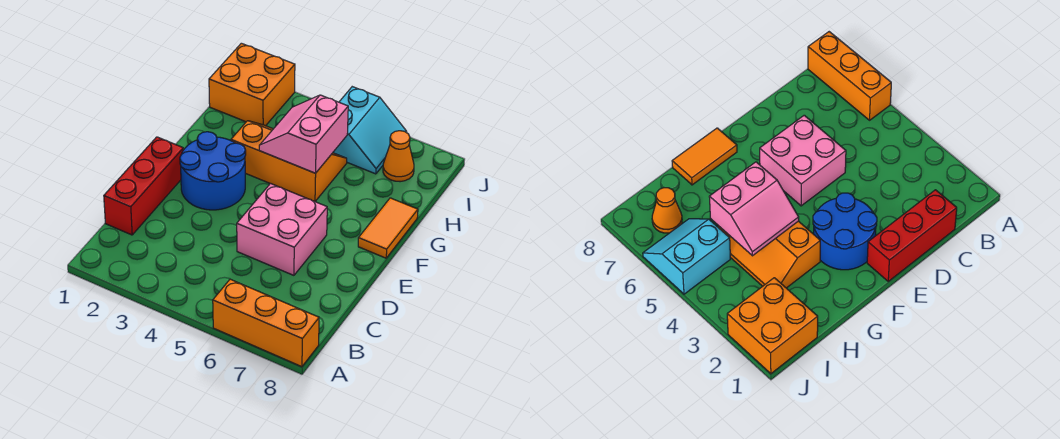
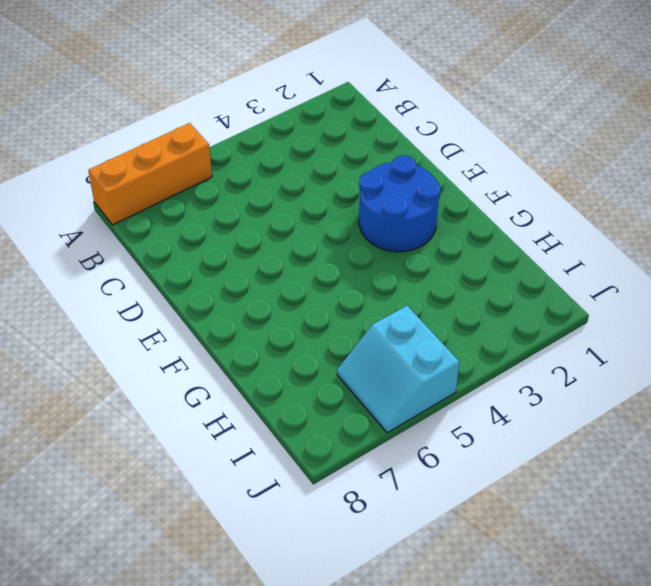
none -> red 1x3 brick [104,137,183,235]
none -> pink 2x2 brick [237,184,327,275]

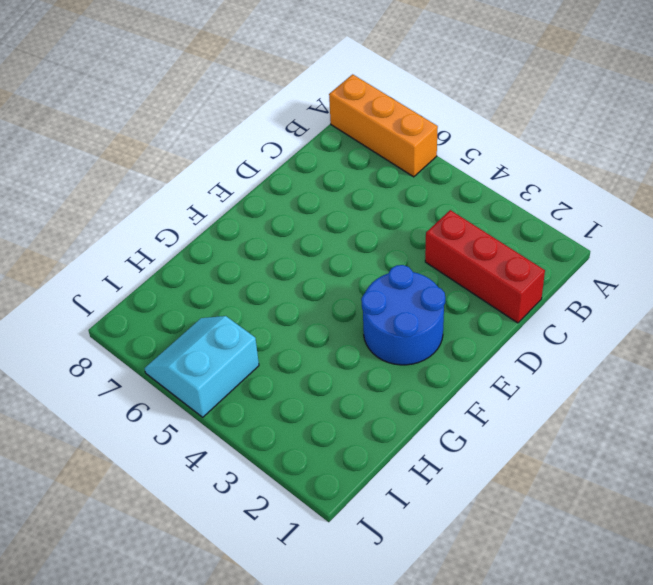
red 1x3 brick [425,210,545,323] -> red 1x3 brick turned to [104,137,183,235]
none -> pink 2x2 brick [237,184,327,275]
none -> orange 1x2 tile [358,198,418,258]

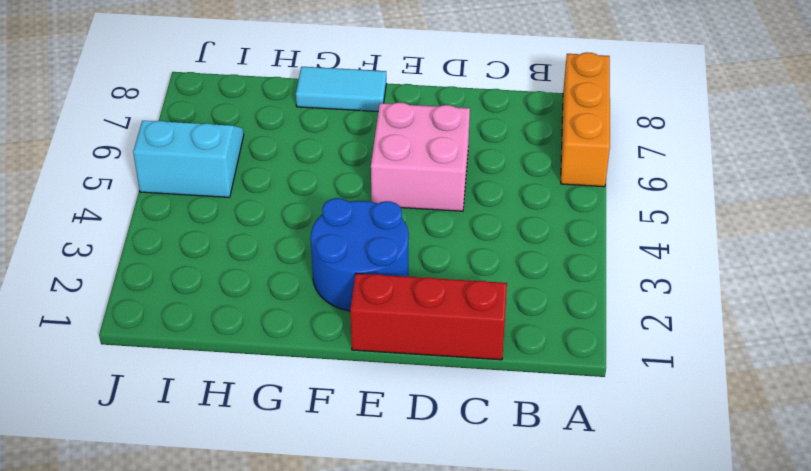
cyan 1x2 tile [296,67,386,111] -> orange 1x2 tile [358,198,418,258]
none -> orange 2x3 slope [231,121,347,201]
none -> orange 2x2 brick [209,43,295,126]

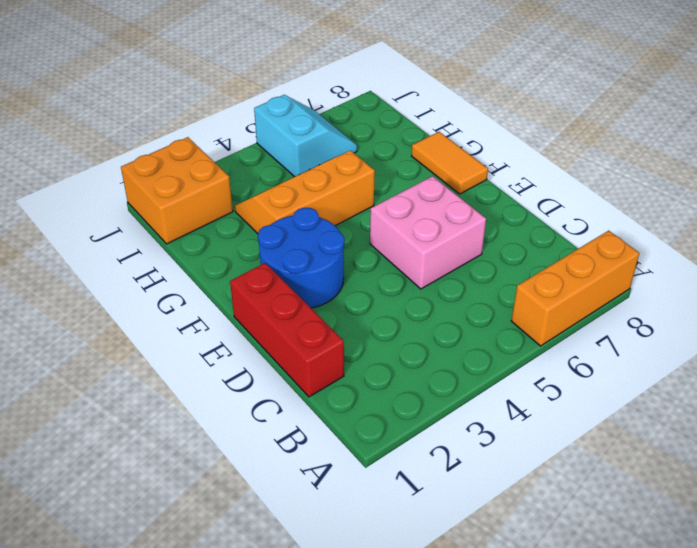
none -> orange 1x1 cone [383,131,414,182]
none -> pink 2x2 slope [259,95,348,173]

